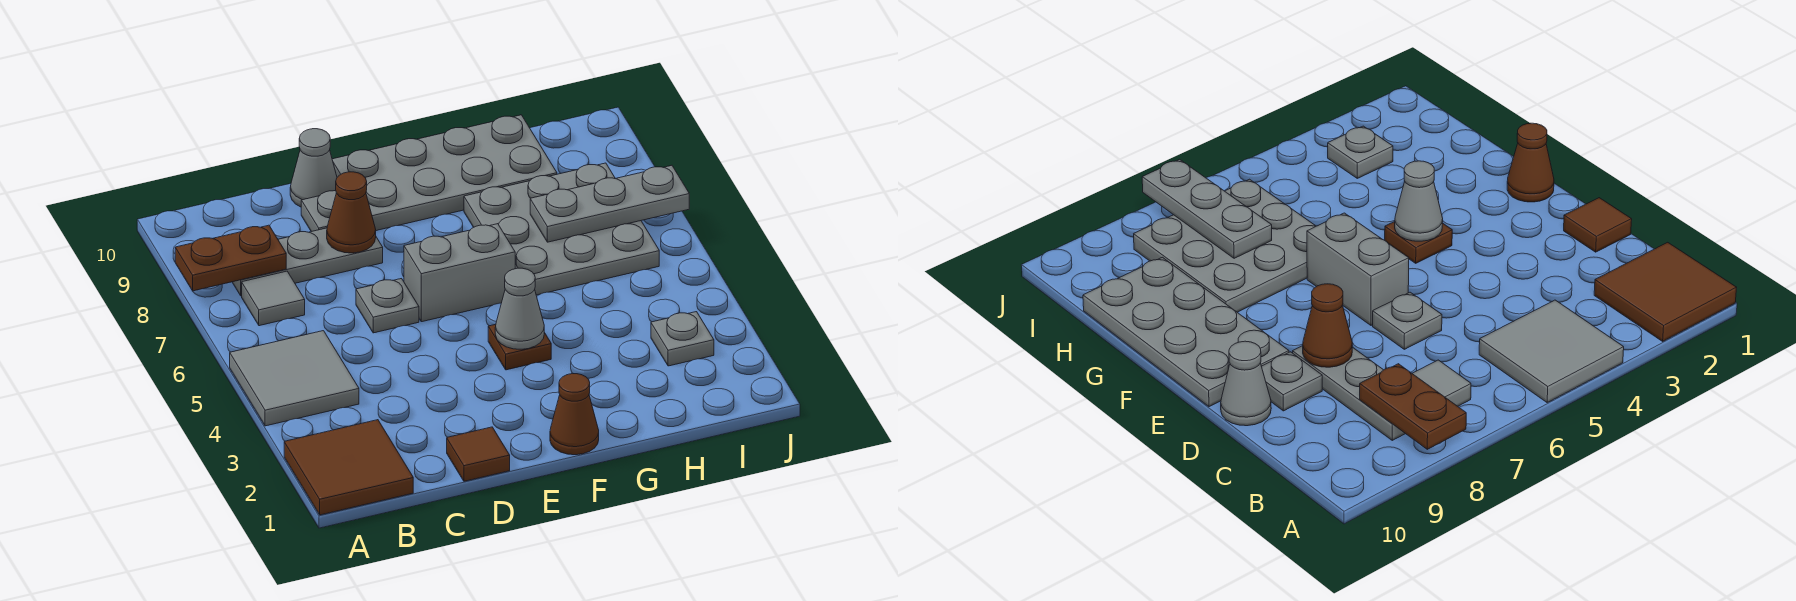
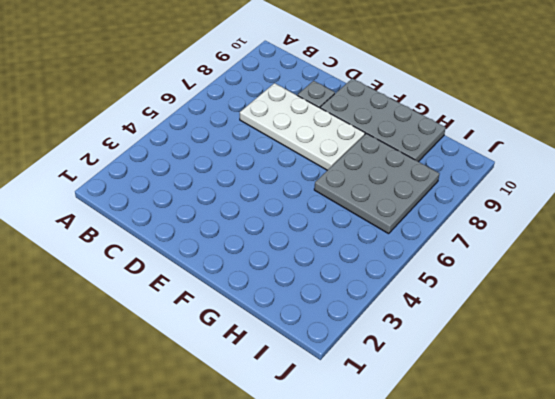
white 2x4 plate [240,83,365,170] -> grey 1x3 plate [232,228,383,296]
none -> brown 2x2 tile [284,420,413,515]
none -> grey 2x2 tile [230,331,359,426]
none -> grey 1x1 tile [242,271,305,326]

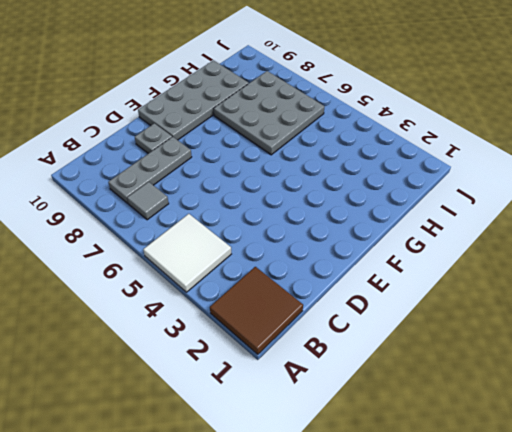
white 2x2 tile [143,214,231,292] -> grey 2x2 tile [230,331,359,426]
none -> brown 1x1 tile [447,427,510,481]
none -> grey 1x1 plate [356,279,419,333]
none -> grey 1x1 cone [290,129,337,207]

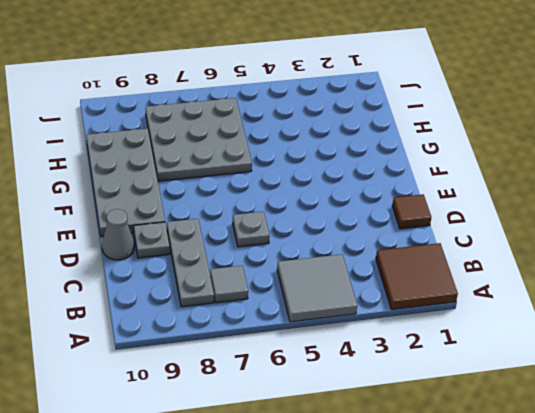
none -> grey 1x2 brick [404,224,515,322]
none -> brown 1x1 cone [550,374,599,455]
none -> brown 1x1 plate [488,324,551,370]

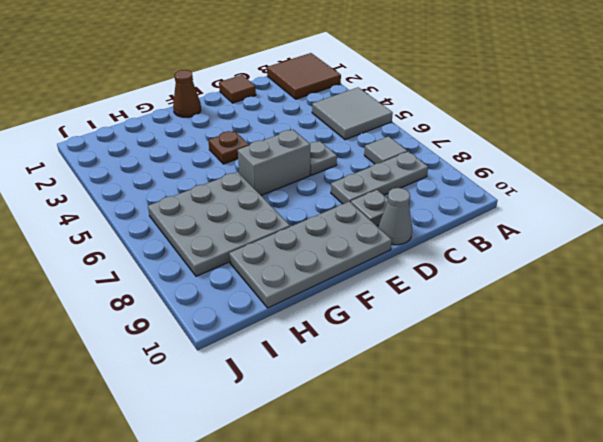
none -> grey 1x1 plate [651,312,714,366]
none -> brown 1x2 plate [175,225,286,291]
none -> brown 1x1 cone [327,172,376,253]

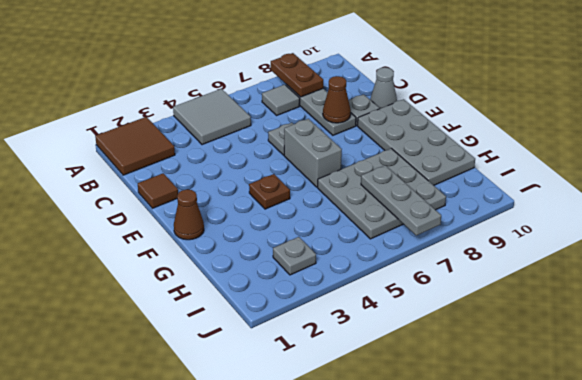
none -> grey 1x1 cone [495,268,544,349]

